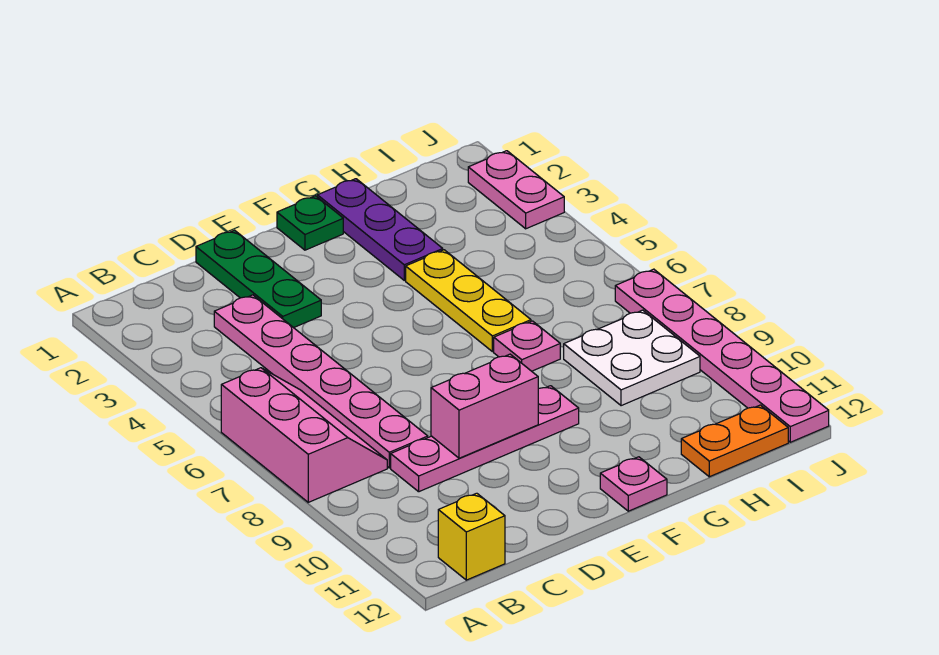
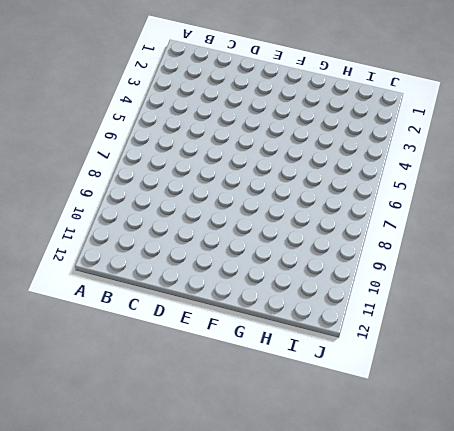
none -> pink 2x3 slope [221,368,387,502]
none -> yellow 1x1 brick [438,493,505,580]
none -> pink 1x6 plate [214,295,428,468]

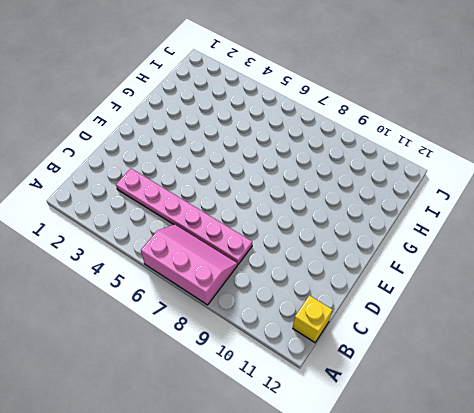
none -> pink 1x4 plate [391,386,579,492]
none -> green 1x3 plate [196,230,321,328]
none -> green 1x1 plate [277,196,343,250]

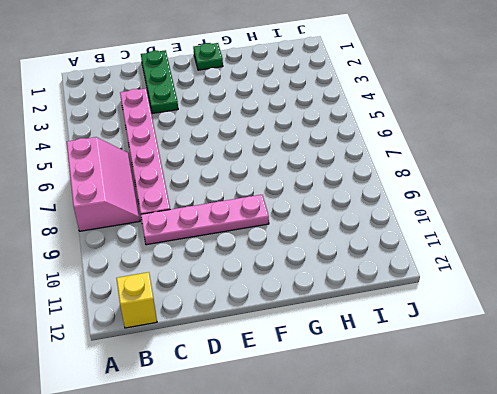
none -> pink 1x1 plate [600,457,667,511]
none -> purple 1x3 plate [317,179,443,280]
none -> yellow 1x3 plate [406,250,531,352]

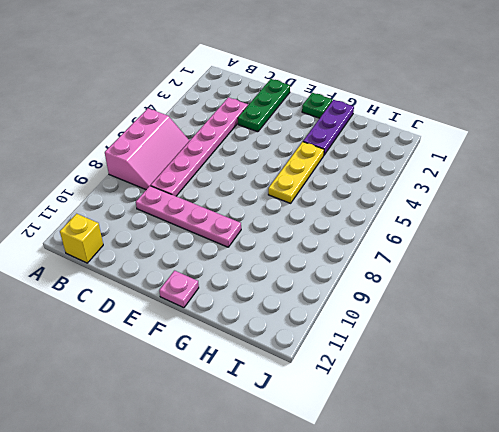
none -> pink 1x1 plate [494,321,560,371]
none -> white 2x2 plate [564,310,700,406]
none -> orange 1x2 plate [681,405,788,477]

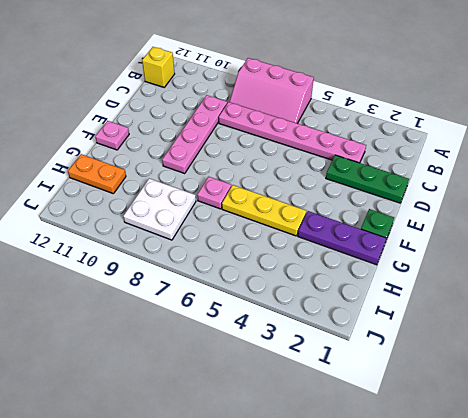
orange 1x2 plate [68,154,126,193] -> orange 1x2 plate turned to [681,405,788,477]
none -> pink 1x2 plate [468,151,564,229]
none -> pink 1x6 plate [615,269,829,442]
none -> pink 1x2 brick [431,354,538,458]

